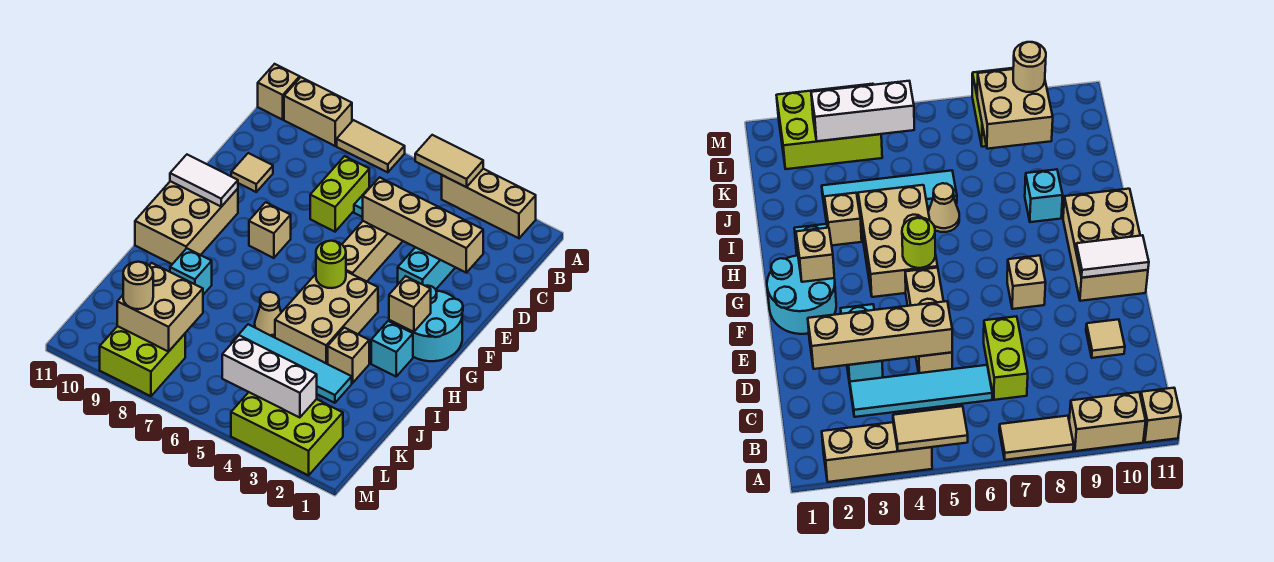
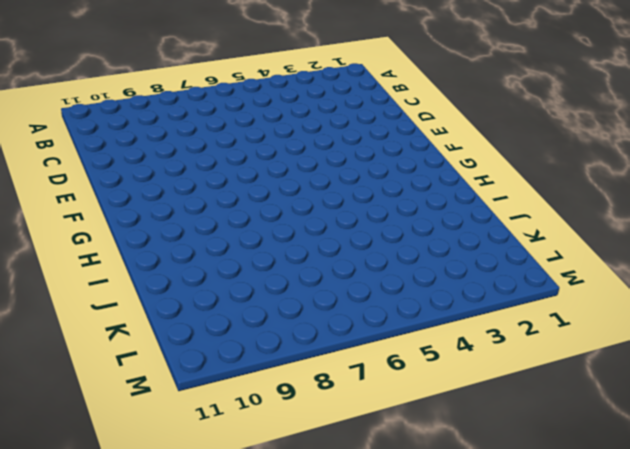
none -> tan 1x3 brick [442,169,536,238]
none -> tan 1x2 tile [337,120,405,172]
none -> tan 1x2 brick [284,77,352,146]

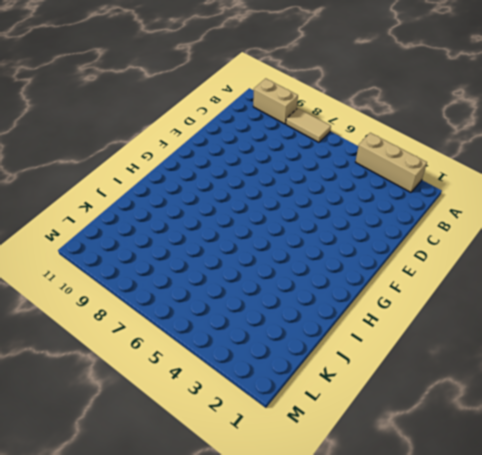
none -> tan 1x1 brick [258,64,300,120]
none -> cyan 1x4 tile [850,365,992,417]
none -> lime 1x2 brick [310,156,369,232]

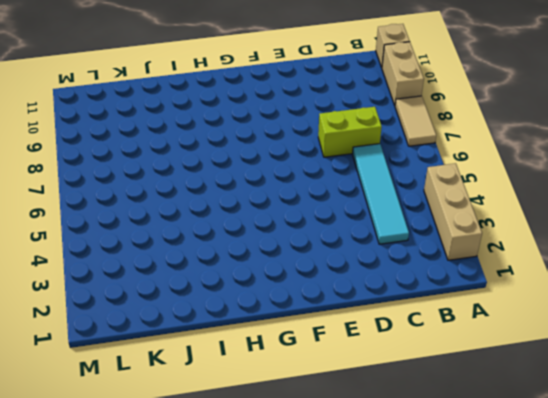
none -> cyan 1x2 brick [398,247,455,289]
none -> tan 1x3 brick [342,221,403,281]
none -> tan 1x1 tile [231,153,273,192]

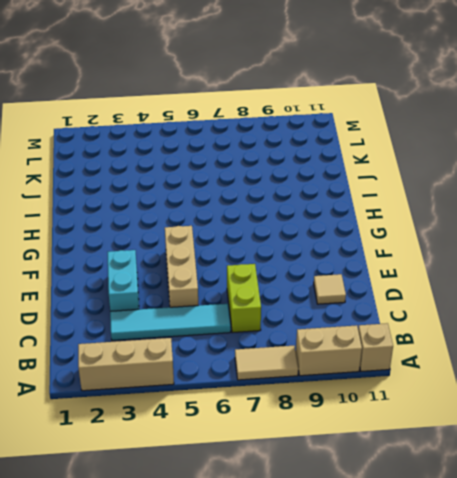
none -> cyan 2x2 round brick [401,286,463,361]
none -> tan 1x1 brick [249,202,291,258]
none -> tan 2x3 brick [135,181,238,264]

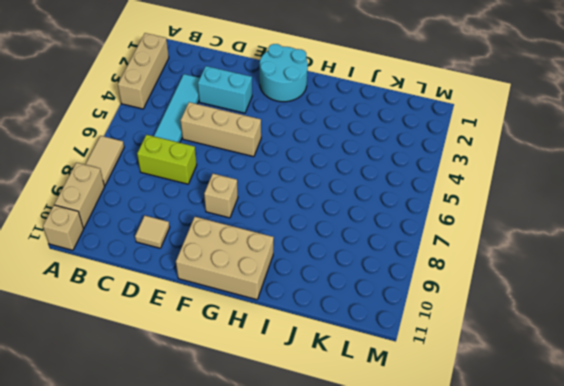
none -> tan 2x3 brick [275,271,378,364]
none -> cyan 1x1 brick [371,321,413,376]
none -> tan 1x1 brick [328,328,369,383]

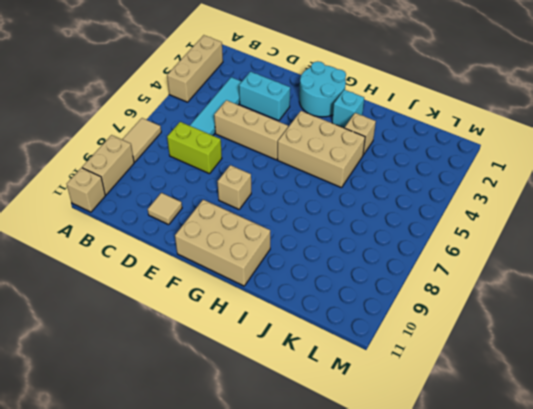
none -> tan 1x1 cone [255,292,281,338]
none -> cyan 1x1 brick [170,248,212,295]
none -> cyan 1x4 tile [232,324,352,403]

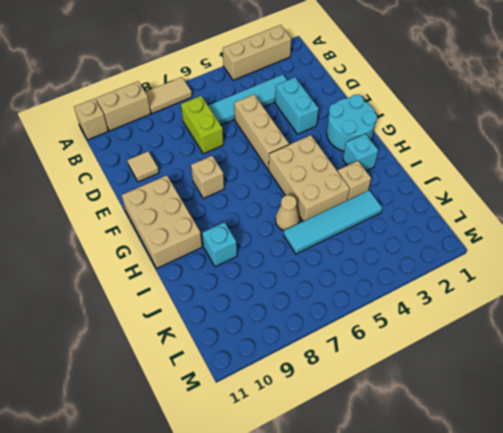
none -> lime 2x3 brick [231,392,343,475]
none -> lime 2x2 brick [100,326,185,396]
none -> tan 1x2 tile [415,135,483,187]

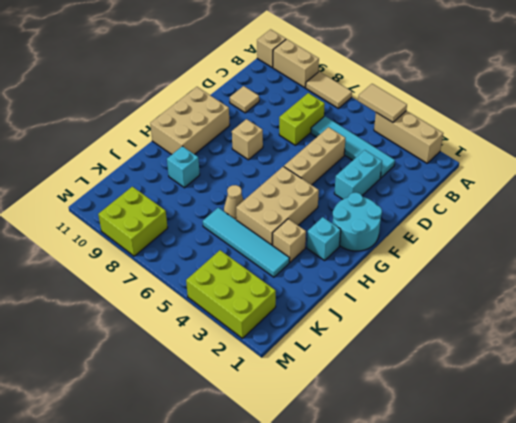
none -> tan 1x4 brick [363,177,483,273]
none -> white 1x2 tile [170,155,238,207]
none -> tan 1x1 brick [389,276,431,332]

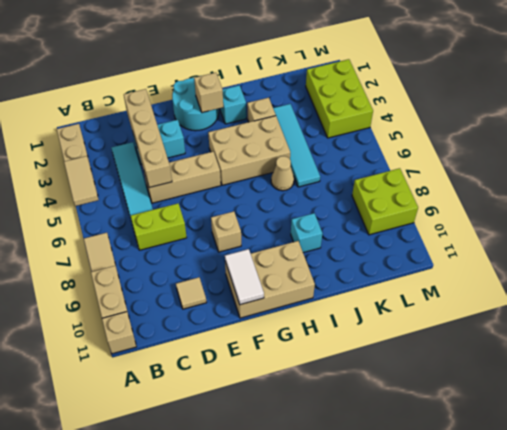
none -> lime 1x1 round brick [316,241,346,288]
none -> tan 2x2 brick [117,263,203,352]
none -> white 1x3 brick [222,335,317,418]

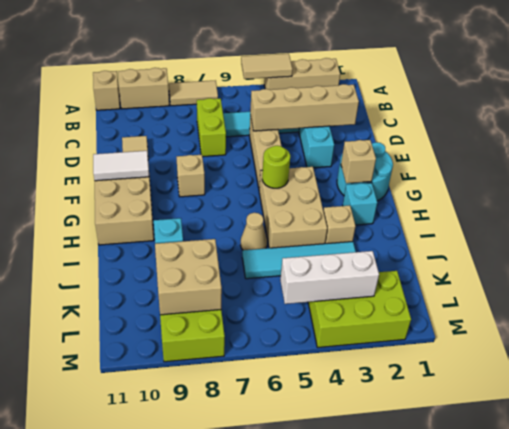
none -> tan 1x1 round brick [123,262,153,309]

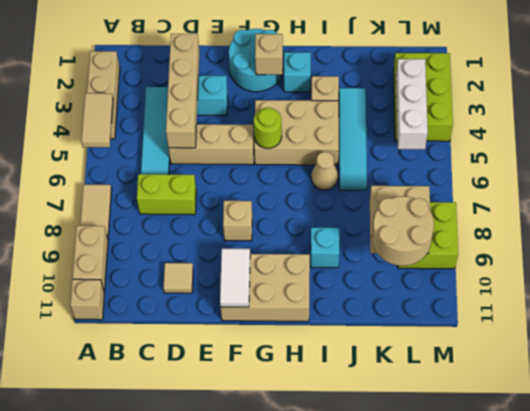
tan 2x2 round brick [372,196,434,266] -> tan 1x1 round brick [123,262,153,309]

